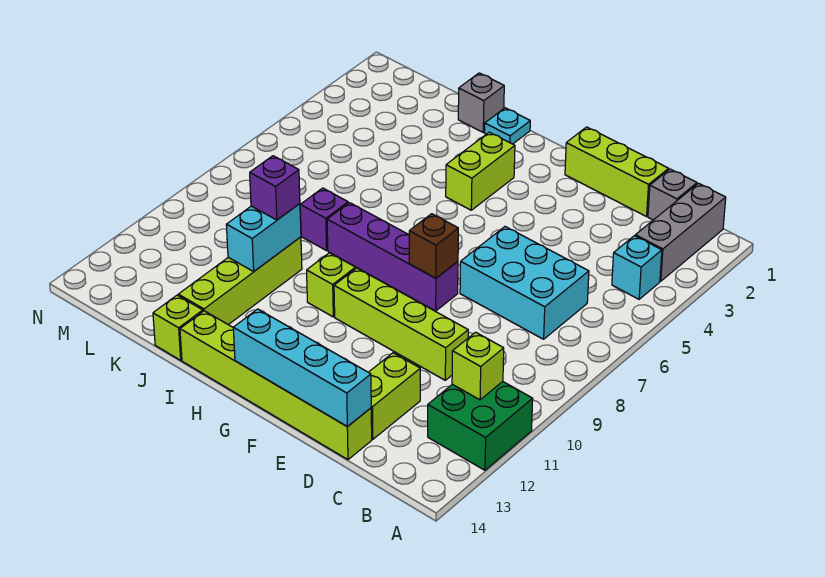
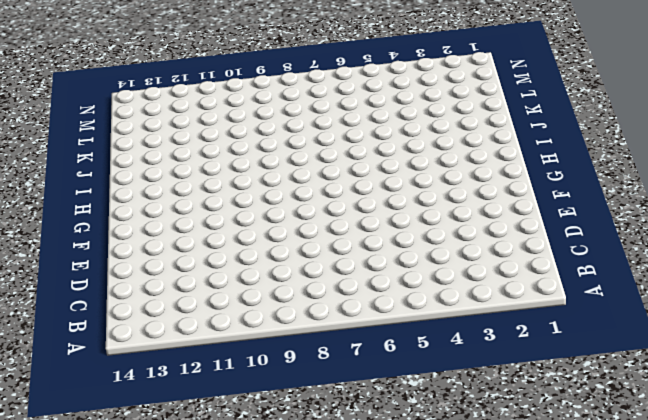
none -> green 2x2 brick [428,382,533,470]
none -> grey 1x3 brick [635,183,726,281]
none -> cyan 1x1 brick [612,236,662,299]

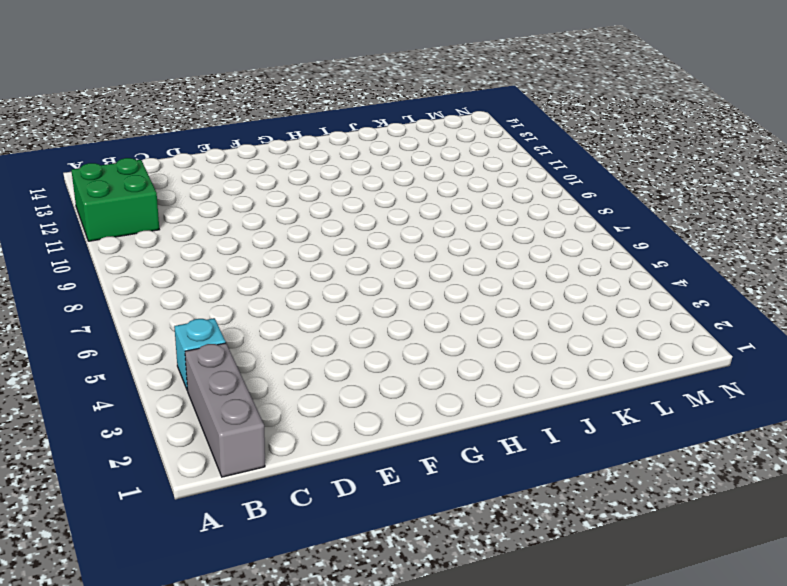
none -> grey 1x1 brick [648,169,697,220]
none -> cyan 2x3 brick [460,227,589,339]
none -> lime 1x3 brick [565,127,669,217]

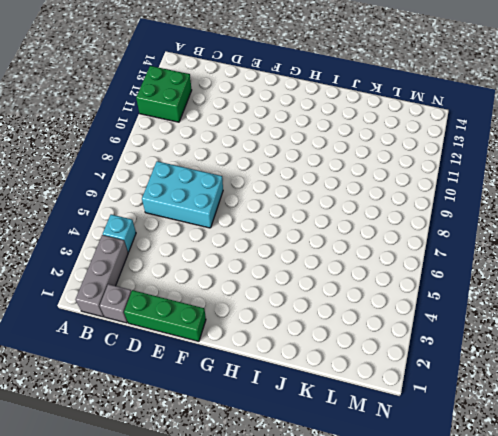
green 1x3 brick [124,290,206,341] -> lime 1x3 brick [565,127,669,217]
none -> lime 1x4 brick [334,268,468,380]
none -> lime 1x2 brick [368,353,420,439]
none -> lime 1x6 brick [180,311,372,460]

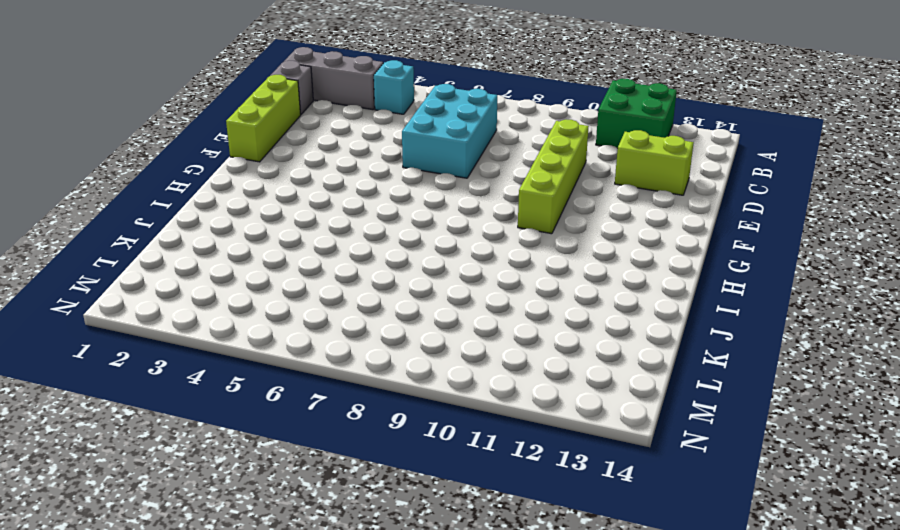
none -> lime 1x6 brick [180,311,372,460]
none -> purple 1x4 brick [327,203,458,311]
none -> lime 1x2 brick [446,132,515,210]

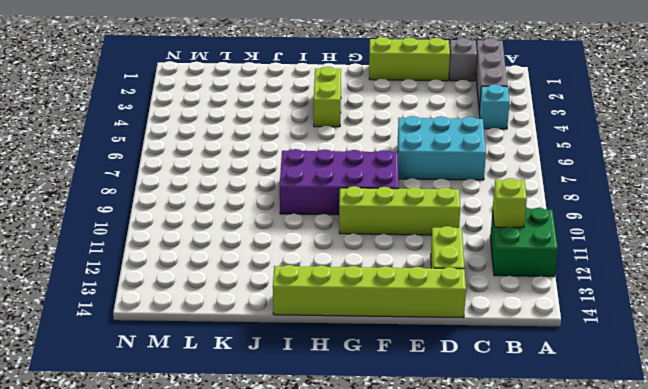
purple 2x4 brick [280,149,399,215] -> purple 1x4 brick [327,203,458,311]
none -> lime 1x1 brick [307,253,356,317]
none -> cyan 1x1 plate [485,108,530,144]
none -> grey 1x1 brick [458,73,504,132]

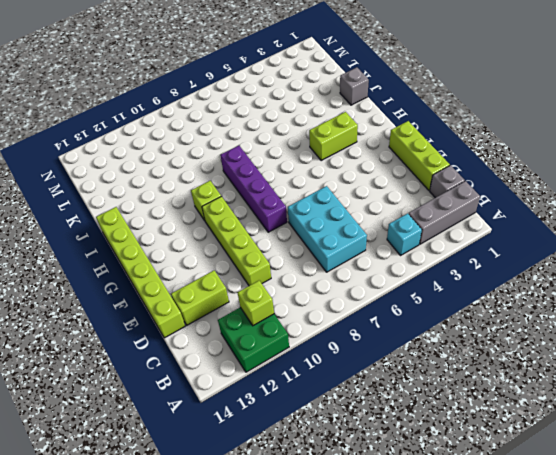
none -> cyan 1x1 plate [485,108,530,144]
none -> purple 1x1 brick [300,188,348,251]
none -> lime 1x4 brick [178,237,302,325]

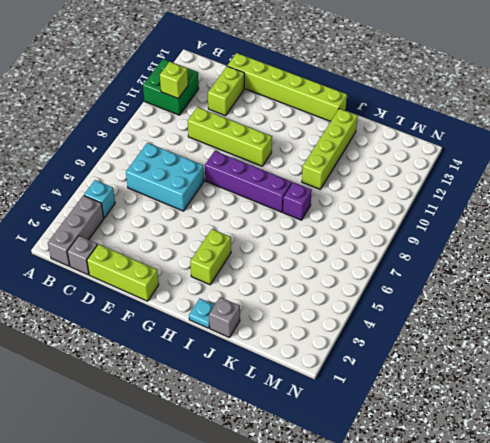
none -> lime 1x1 brick [307,253,356,317]
none -> lime 1x1 brick [153,295,203,360]
none -> cyan 1x4 brick [233,309,371,427]

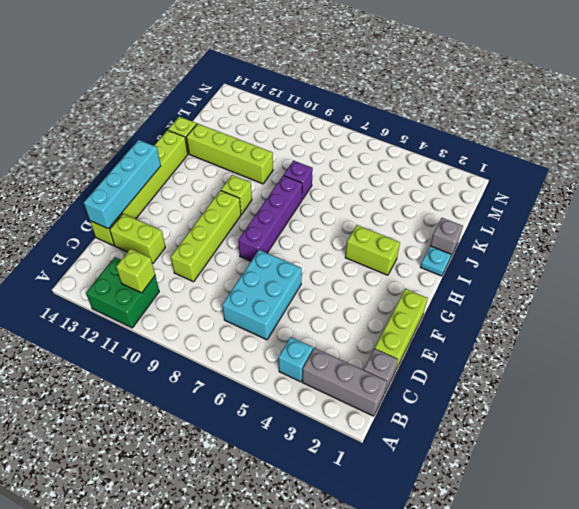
none -> brown 1x1 brick [409,214,458,278]
none -> cyan 1x2 brick [226,204,301,271]
none -> purple 1x1 brick [250,156,300,220]

